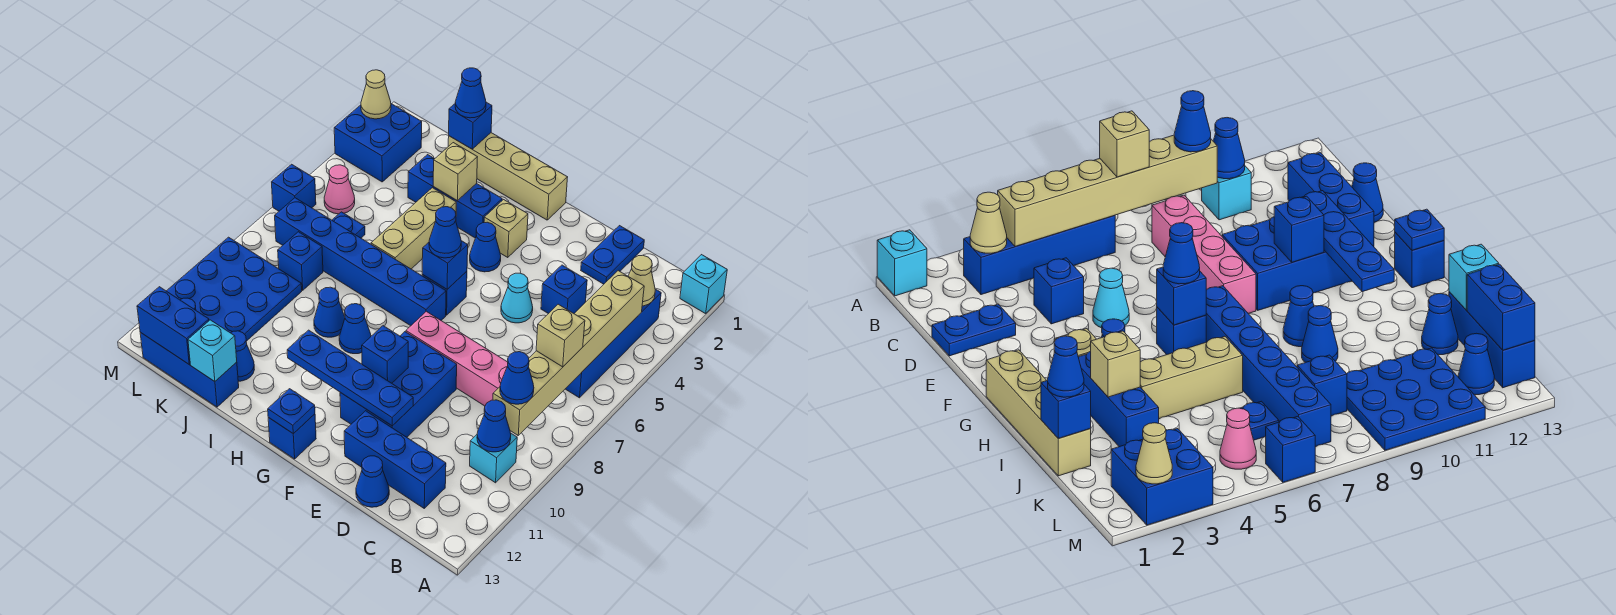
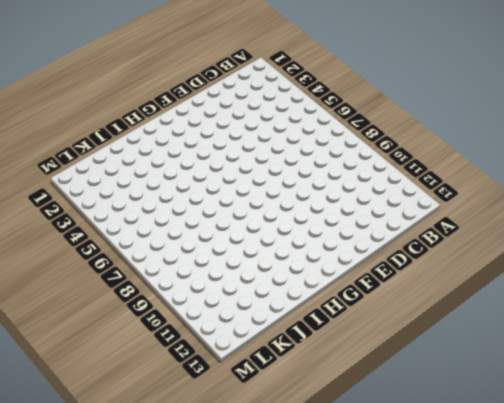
none -> cyan 1x1 brick [680,255,727,314]
none -> blue 1x4 brick [566,289,661,398]
none -> cyan 1x1 brick [470,433,517,483]
none -> pink 1x4 brick [406,311,508,406]

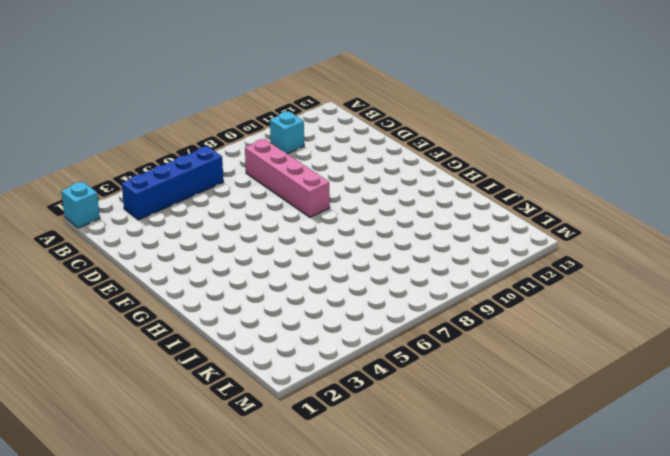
none -> blue 1x3 brick [344,411,446,508]
none -> blue 1x2 plate [581,226,644,284]
none -> blue 1x1 brick [541,265,587,314]
none -> blue 1x1 cone [356,456,389,507]

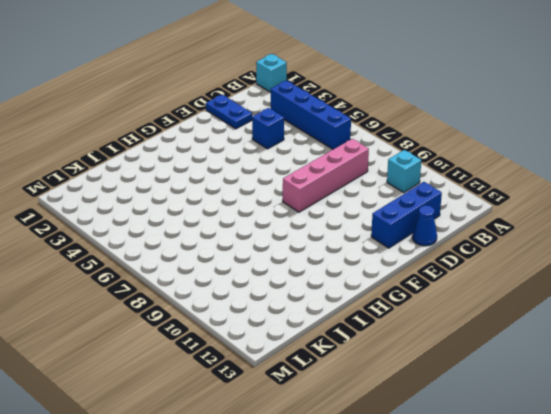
none -> cyan 1x1 cone [501,273,533,323]
none -> blue 2x3 brick [340,332,457,437]
none -> tan 1x4 brick [448,133,568,220]
none -> tan 1x1 brick [484,200,528,257]

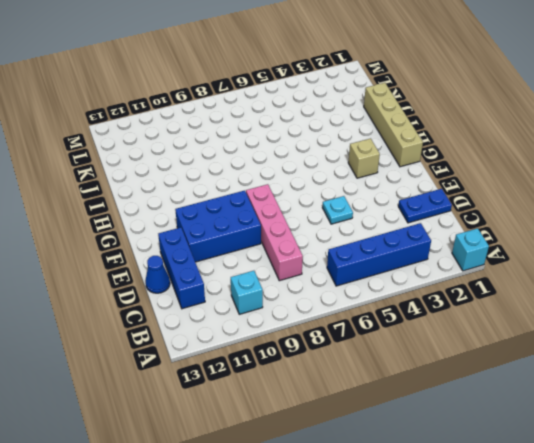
cyan 1x1 plate [322,196,353,224] -> cyan 1x1 cone [501,273,533,323]
none -> blue 1x1 brick [541,265,587,314]
none -> blue 1x1 cone [470,222,501,272]
none -> blue 1x1 brick [422,271,467,315]
none -> blue 1x6 brick [275,198,446,326]

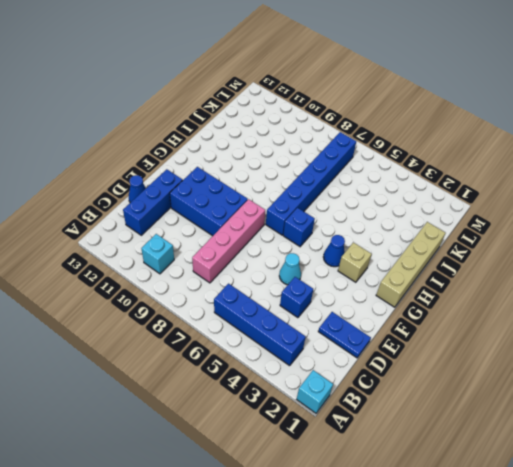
none -> blue 1x1 brick [268,414,316,459]
none -> blue 1x3 brick [408,155,502,238]
none -> blue 1x1 cone [339,304,371,354]
none -> tan 1x3 brick [371,188,456,269]

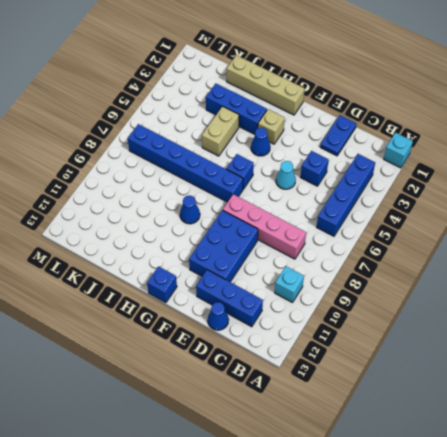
tan 1x2 brick [202,106,239,156] -> tan 1x3 brick [371,188,456,269]
none -> blue 1x1 cone [314,287,345,337]
none -> blue 1x1 cone [231,331,254,381]
none -> blue 1x3 brick [140,332,239,407]
none -> blue 1x1 plate [332,212,365,238]

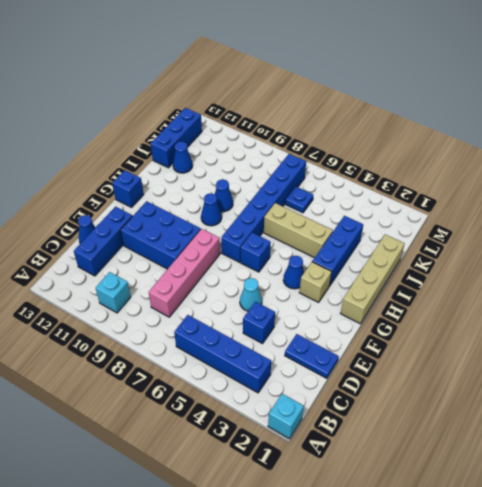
none -> blue 1x1 brick [278,232,323,290]
none -> blue 3x3 plate [167,237,302,341]
none -> blue 2x2 brick [334,104,422,182]
none -> pink 1x1 cone [324,165,355,214]

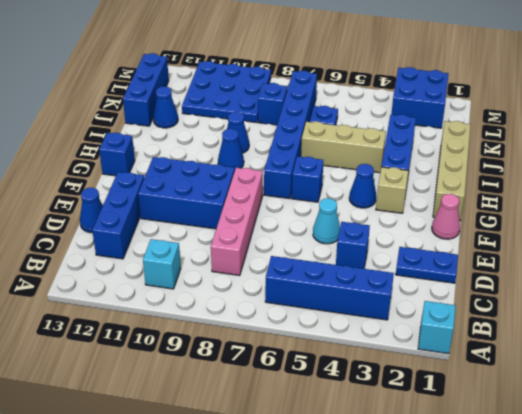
pink 1x1 cone [432,194,460,239] -> pink 1x1 cone moved to [324,165,355,214]
none -> blue 1x1 cone [1458,333,1494,395]
none -> blue 1x1 brick [272,164,316,211]
none -> tan 1x1 cone [628,255,655,306]
none -> tan 1x6 brick [493,271,644,435]

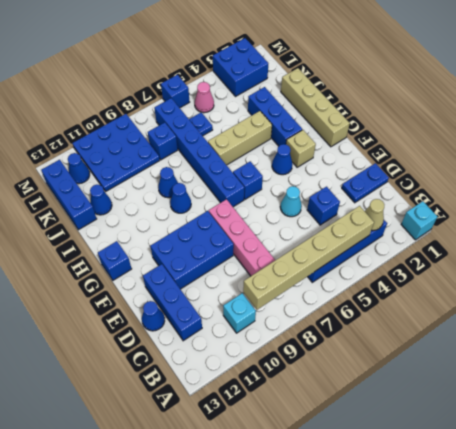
none -> blue 1x1 cone [477,400,511,452]
none -> blue 1x4 plate [287,330,413,426]
none -> blue 1x1 brick [362,326,408,383]
none -> blue 1x1 brick [422,241,468,289]

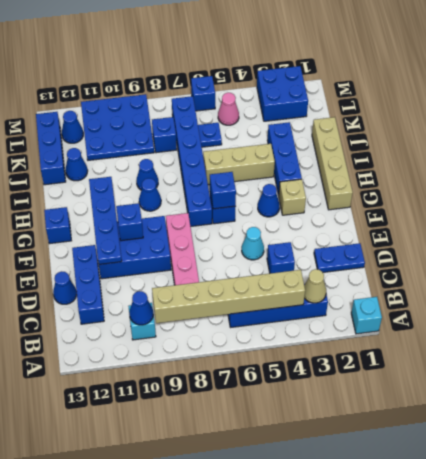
none -> blue 1x1 plate [268,389,315,434]
none -> tan 1x1 brick [433,143,477,200]
none -> blue 1x1 brick [449,102,492,149]
none -> cyan 1x1 brick [188,320,237,382]

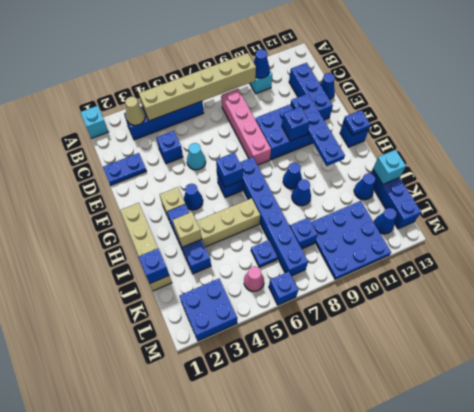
none -> blue 1x2 brick [137,287,209,365]
none -> tan 1x1 cone [361,70,391,119]
none -> tan 1x1 brick [536,304,585,367]
none -> blue 1x1 cone [500,352,534,404]

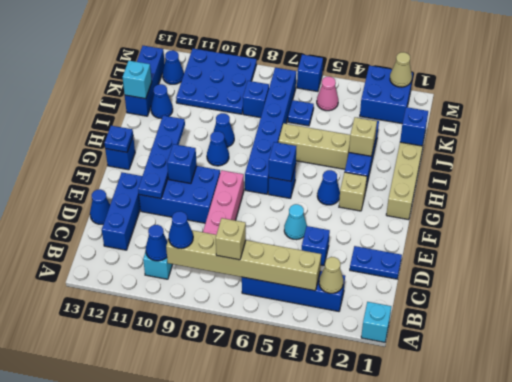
none -> blue 1x2 brick [137,287,209,365]
none -> blue 1x1 cone [429,207,461,258]
none -> blue 1x1 cone [455,68,486,118]

